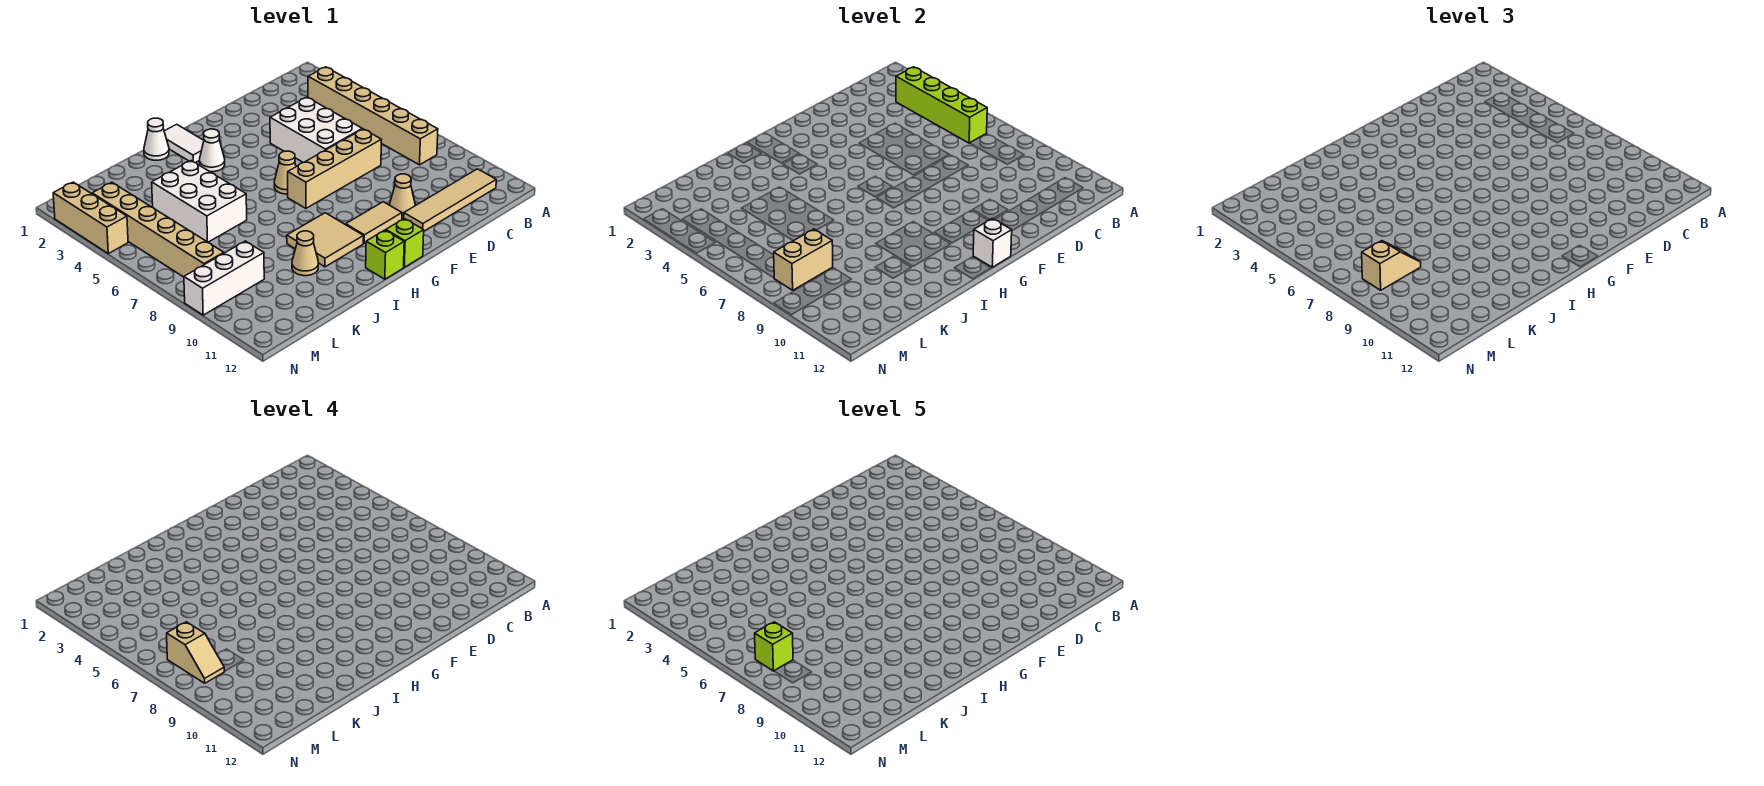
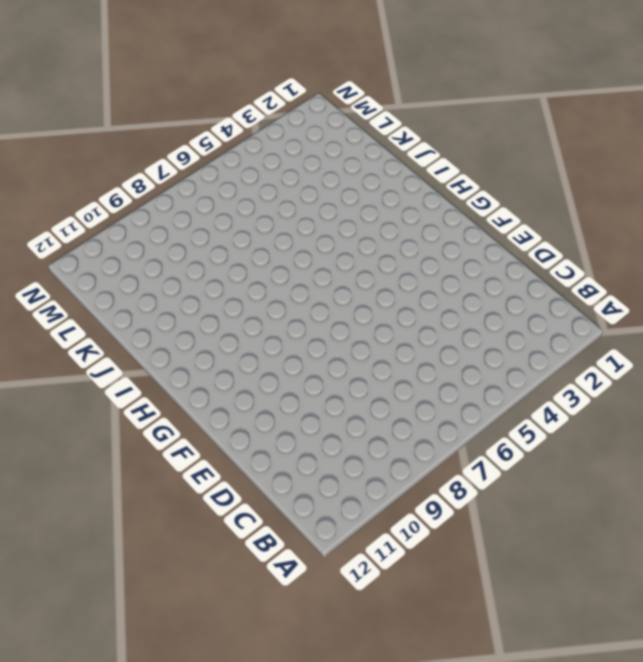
none -> tan 1x6 brick [308,67,438,165]
none -> tan 1x4 tile [404,169,496,231]
none -> white 2x3 brick [270,97,362,163]

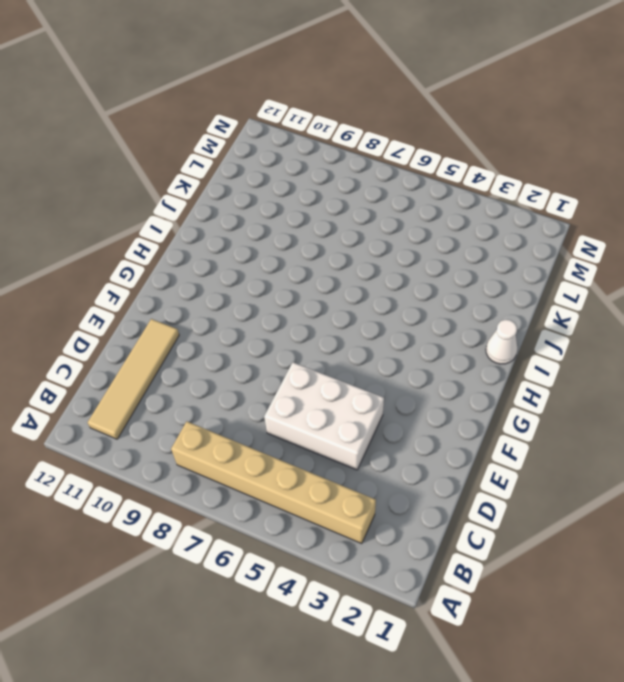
none -> tan 1x4 brick [288,129,381,208]
none -> tan 1x1 cone [390,174,415,217]
none -> tan 1x2 tile [346,202,402,243]

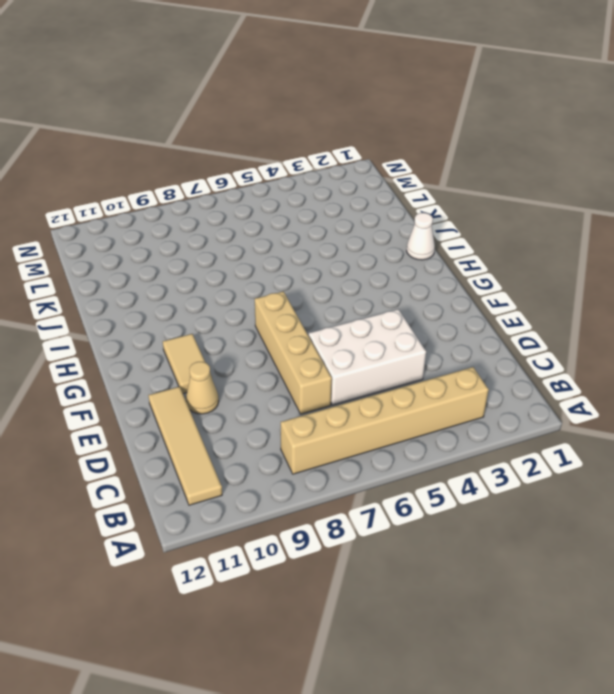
none -> tan 1x1 cone [274,151,296,194]
none -> lime 1x1 brick [386,218,424,267]
none -> white 1x2 tile [164,124,204,163]

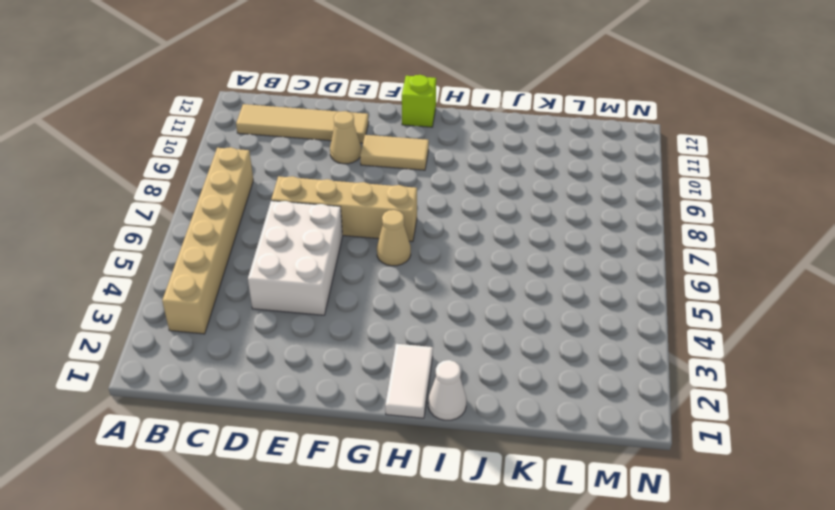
none -> white 1x1 cone [199,129,225,172]
none -> tan 2x2 tile [287,213,364,267]
none -> lime 1x1 brick [366,230,404,279]

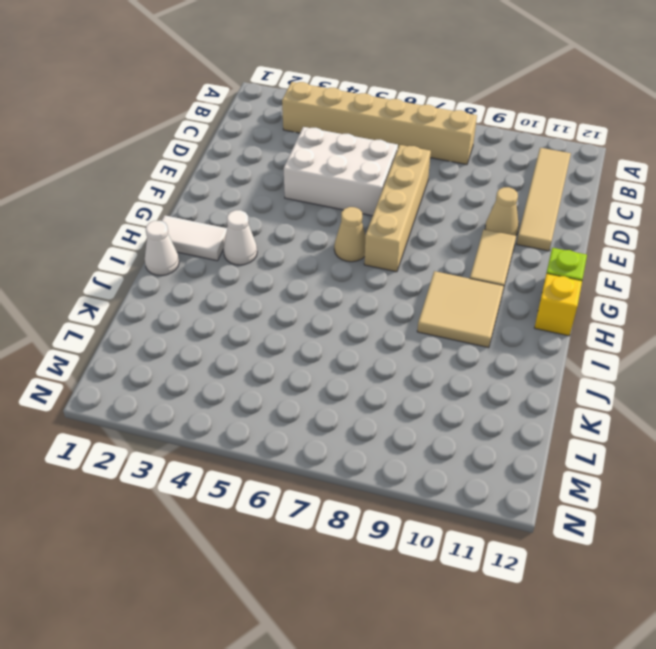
yellow 1x1 brick [535,273,582,336] -> lime 1x1 brick [366,230,404,279]
none -> white 2x3 brick [152,161,247,242]
none -> tan 1x1 cone [292,231,318,276]
none -> white 1x3 brick [184,241,264,315]

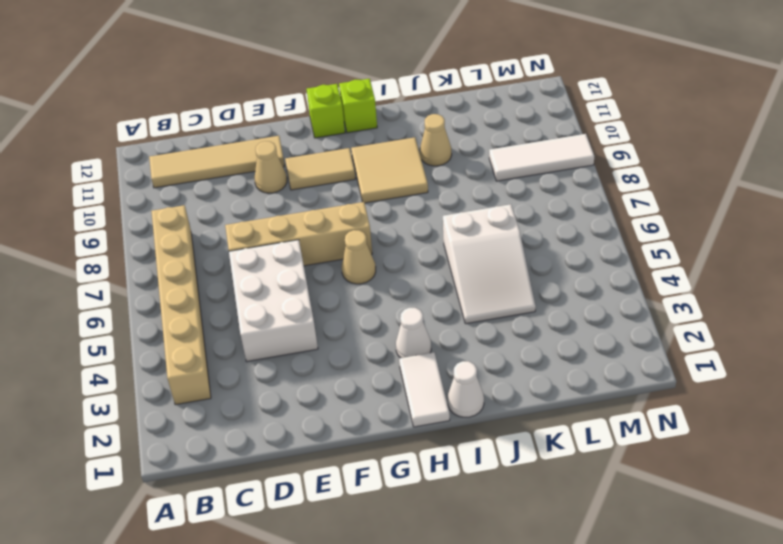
white 2x3 slope [443,204,536,324] -> white 2x3 brick [152,161,247,242]
white 1x3 tile [489,134,594,181] -> white 1x3 brick [184,241,264,315]
none -> tan 1x6 brick [92,182,224,277]
none -> tan 1x3 brick [53,182,128,254]
none -> lime 1x4 brick [896,67,987,143]

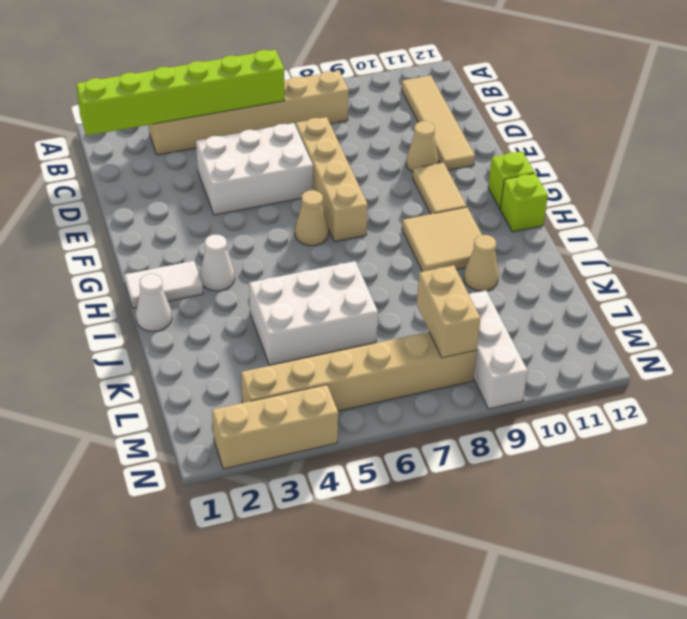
lime 1x6 brick [76,50,285,136] -> lime 1x4 brick [896,67,987,143]
none -> white 1x1 brick [973,218,1012,267]
none -> tan 1x2 slope [1362,241,1421,290]
none -> tan 1x2 slope [167,622,224,683]

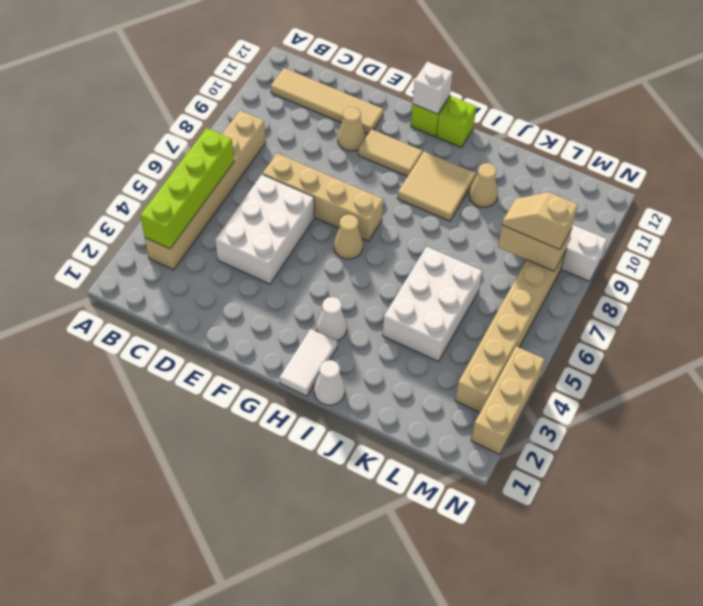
none -> tan 1x2 slope [167,622,224,683]
none -> lime 1x1 brick [755,622,793,671]

